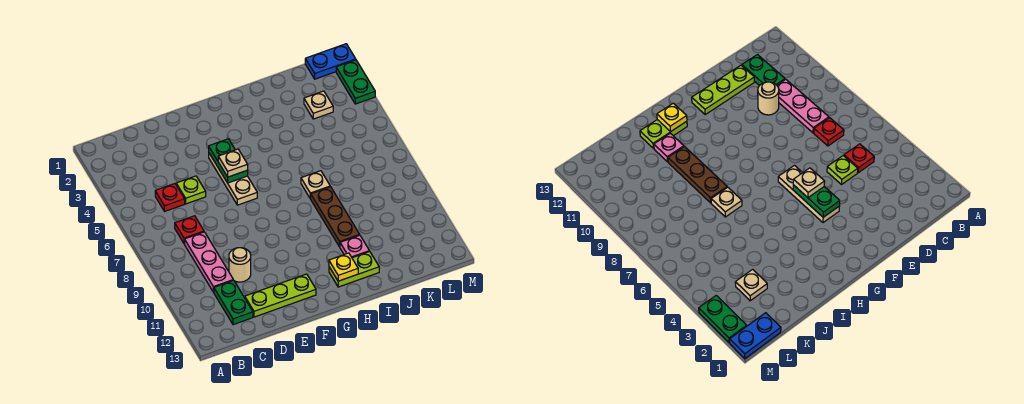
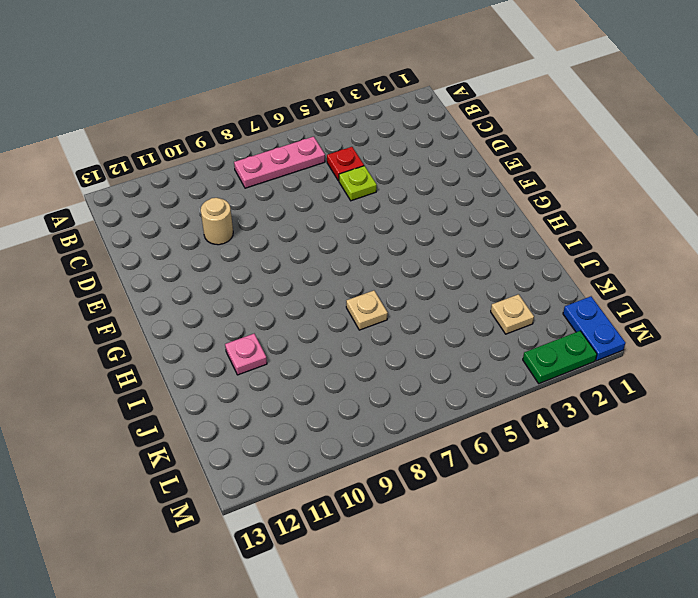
pink 1x3 plate [234,137,325,188] -> pink 1x3 plate moved to [185,232,233,292]
none -> red 1x1 plate [175,216,204,244]
none -> green 1x2 plate [214,280,253,325]
none -> lime 1x3 plate [245,274,316,317]

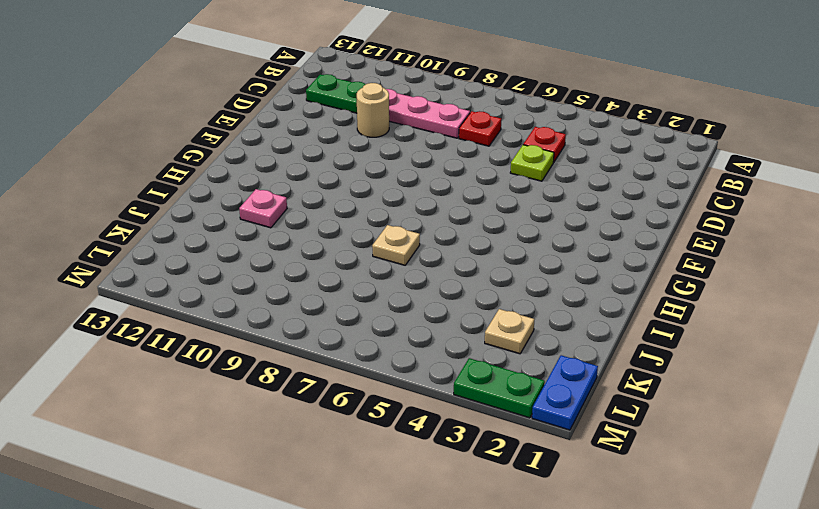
none -> lime 1x3 plate [245,274,316,317]
none -> tan 1x3 plate [209,153,257,205]
none -> lime 1x2 plate [329,251,379,287]

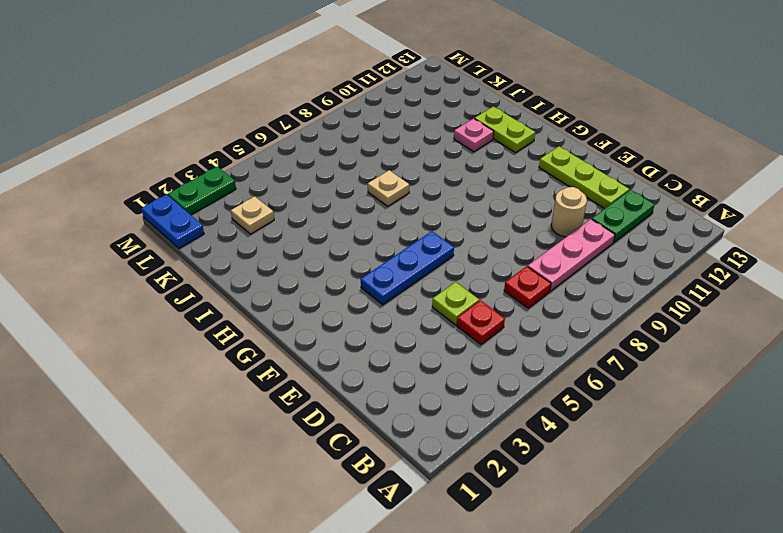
blue 1x3 plate [361,231,454,305] -> tan 1x3 plate [209,153,257,205]
none -> brown 1x3 plate [310,187,360,247]
none -> green 1x2 plate [209,139,248,183]
none -> yellow 1x1 plate [329,253,358,281]

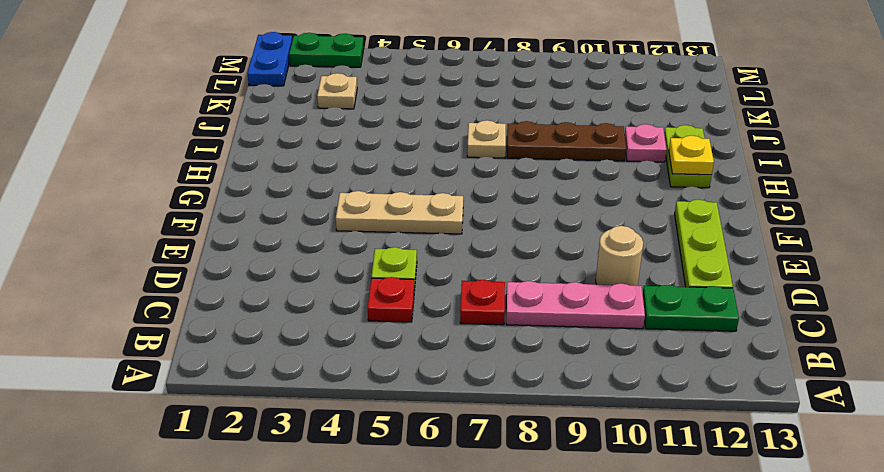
none -> green 1x2 plate [209,139,248,183]
none -> tan 1x1 plate [218,149,248,177]

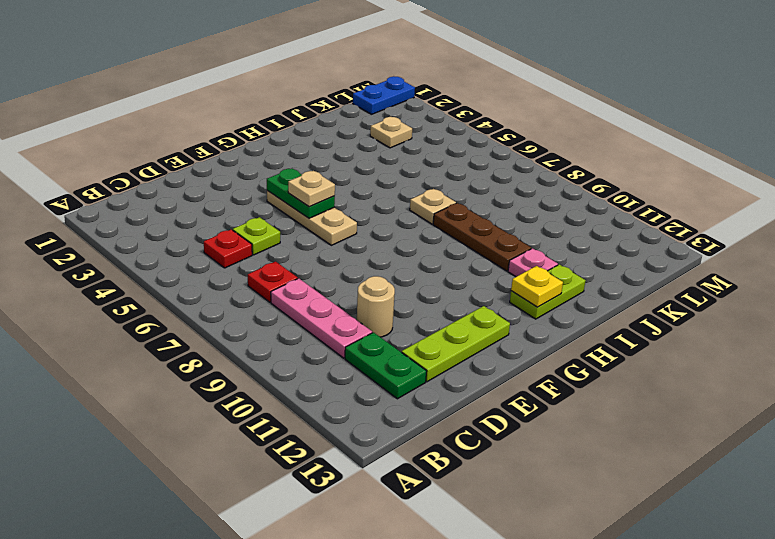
none -> green 1x2 plate [336,60,375,104]

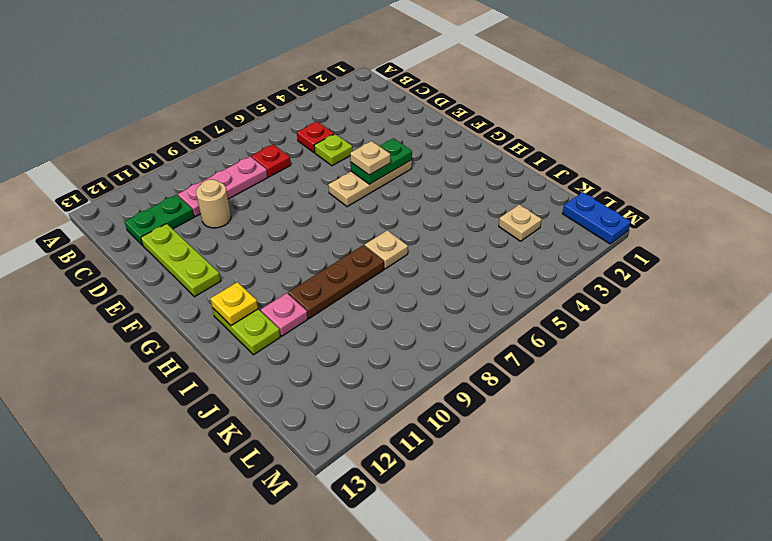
none -> green 1x2 plate [336,60,375,104]

